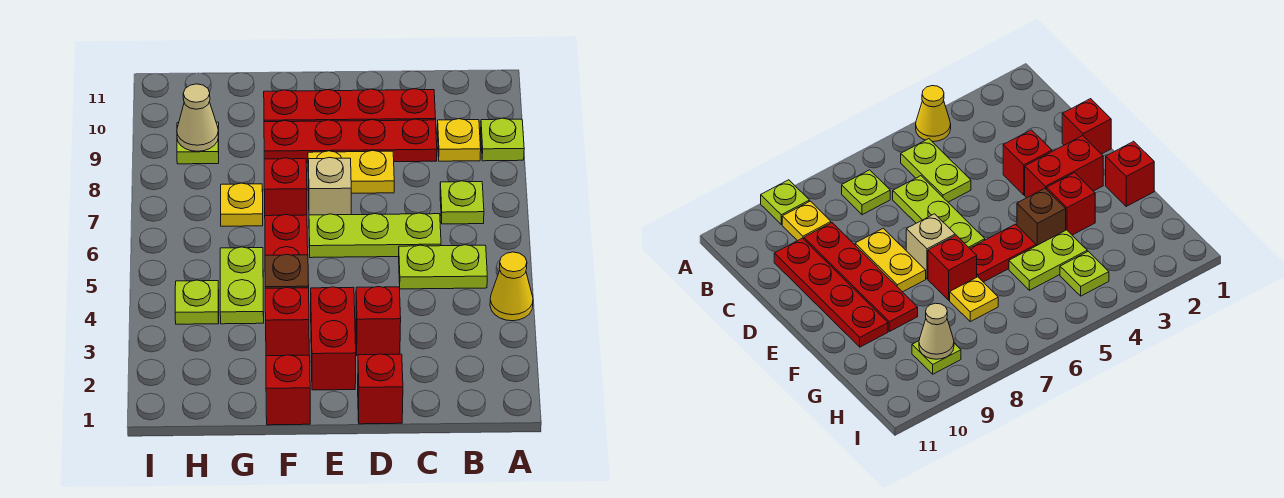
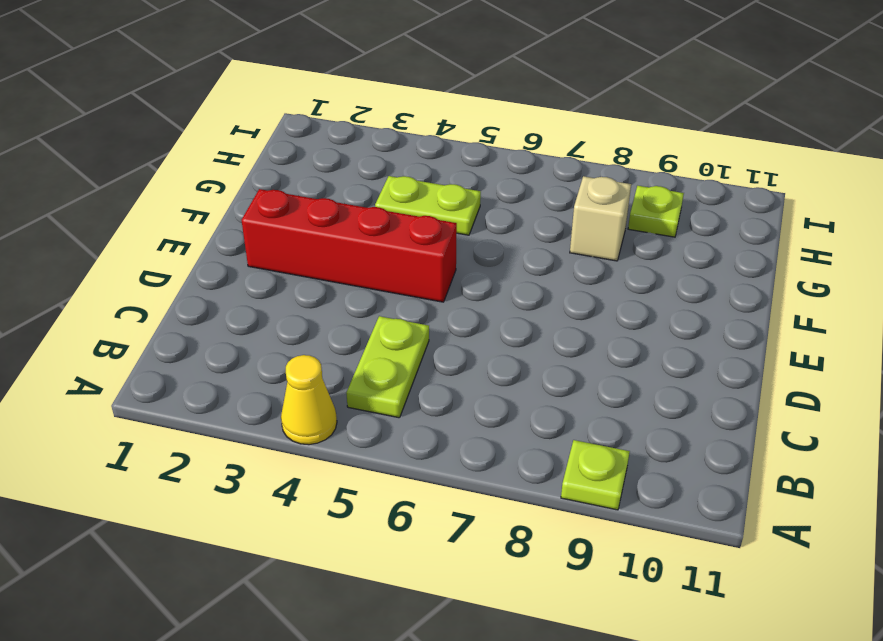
red 1x4 brick [242,189,457,302] -> red 1x2 brick [311,287,356,390]
tan 1x1 brick [570,176,631,261] -> tan 1x1 brick moved to [308,157,351,215]
none -> lime 1x1 plate [440,181,484,224]
none -> yellow 1x1 plate [437,119,481,161]
none -> lime 1x3 plate [309,213,441,258]

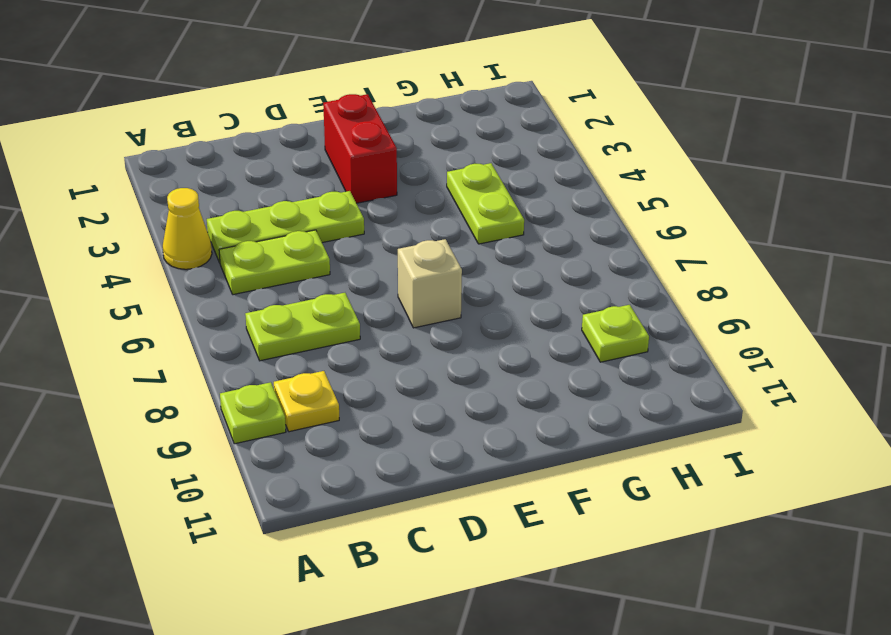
lime 1x3 plate [207,191,364,263] -> lime 1x3 plate moved to [309,213,441,258]
lime 1x2 plate [245,293,360,361] -> lime 1x1 plate [440,181,484,224]
none -> red 1x4 plate [264,119,437,163]
none -> red 1x4 plate [264,89,436,122]
none -> red 1x1 brick [358,354,403,424]

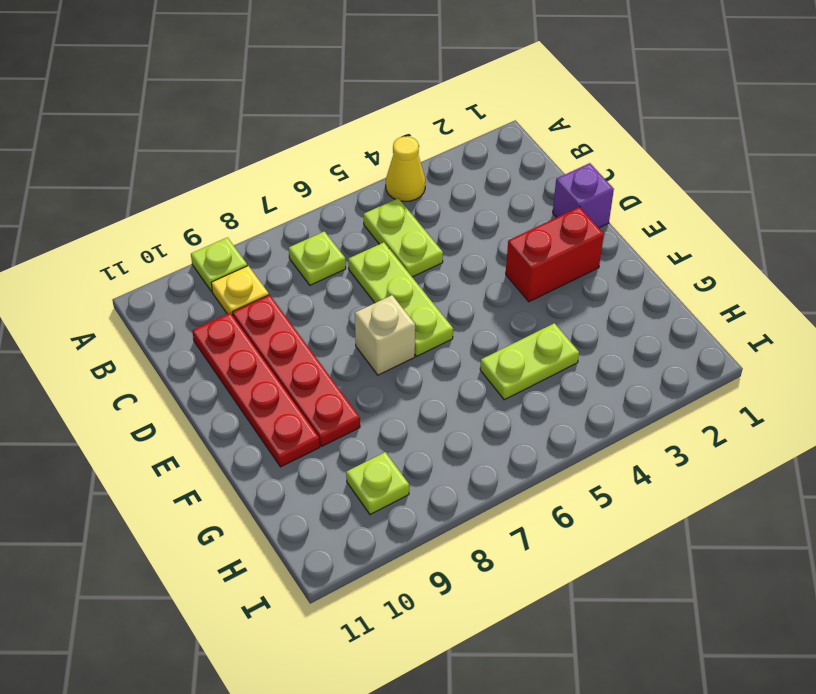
purple 1x1 brick [553,163,614,228] -> red 1x1 brick [358,354,403,424]
none -> red 1x1 brick [356,287,401,356]
none -> yellow 1x2 plate [308,151,394,193]
none -> red 1x1 brick [266,355,310,425]

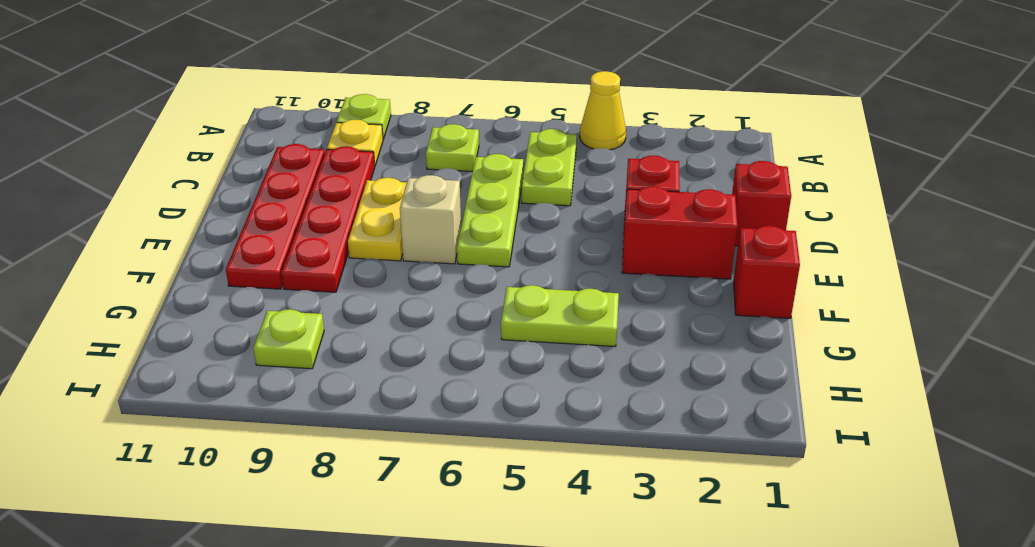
none -> red 1x1 brick [265,288,309,356]
none -> brown 1x1 brick [265,254,309,288]
none -> red 1x2 plate [265,215,308,255]

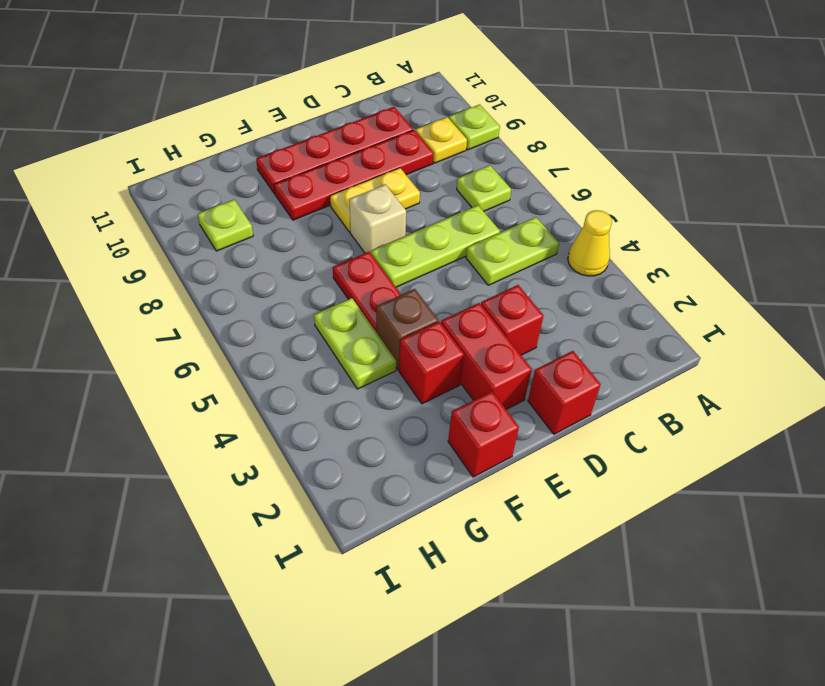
none -> red 1x1 brick [264,158,307,216]
none -> yellow 1x1 plate [221,183,263,226]
none -> lime 1x1 plate [175,280,219,324]

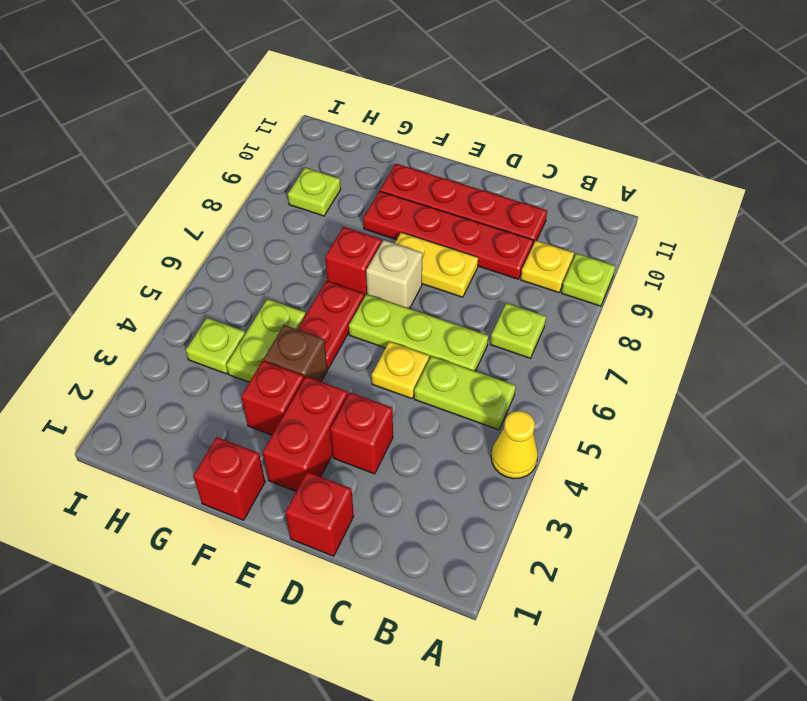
yellow 1x1 plate [372,341,429,399] -> yellow 1x1 plate moved to [221,183,263,226]
none -> tan 1x1 cone [177,84,218,151]

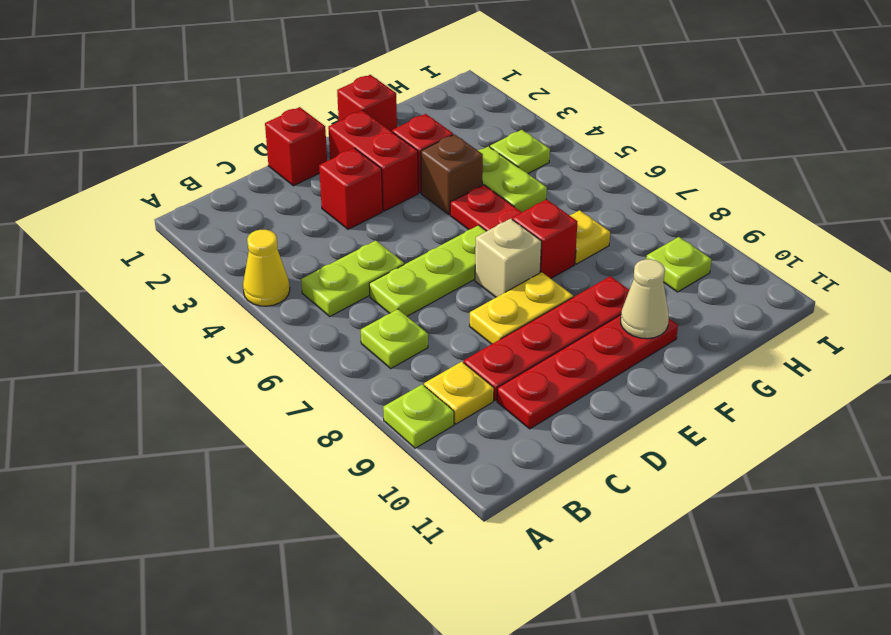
tan 1x1 cone [621,259,669,339] -> tan 1x1 cone moved to [177,84,218,151]

